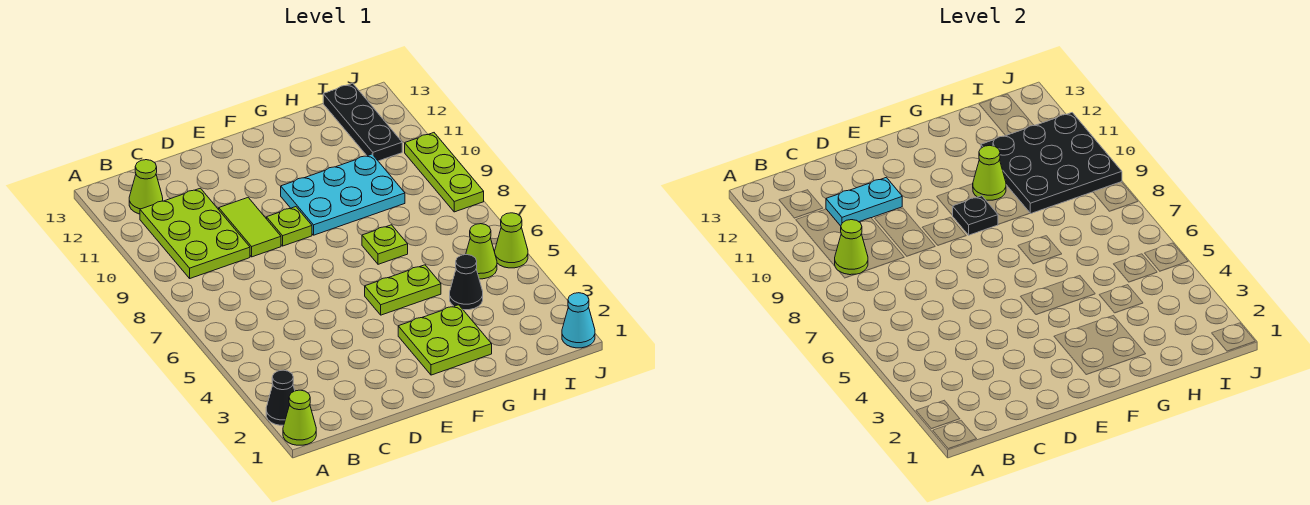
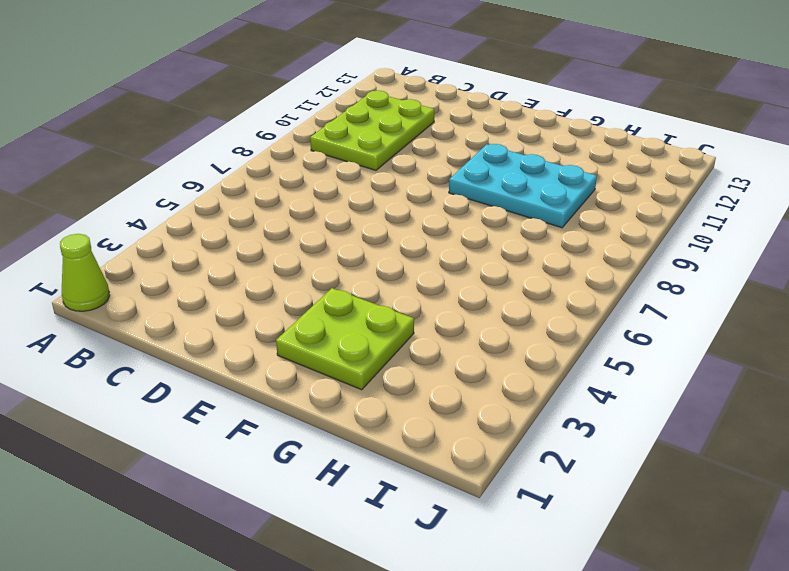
none -> black 1x1 cone [266,370,295,425]
none -> lime 1x1 cone [129,160,163,214]
none -> lime 1x2 tile [219,198,281,257]

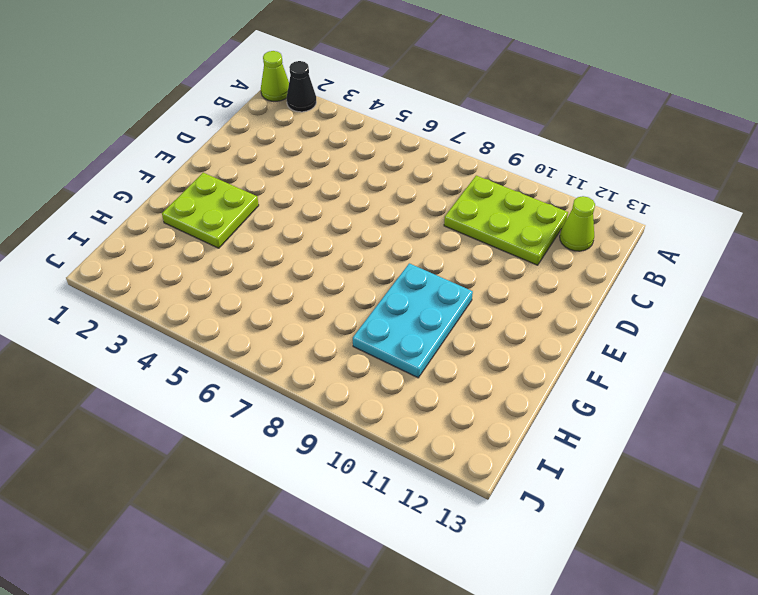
none -> lime 1x2 tile [219,198,281,257]
none -> lime 1x1 plate [267,207,312,246]
none -> lime 1x2 plate [365,265,441,315]

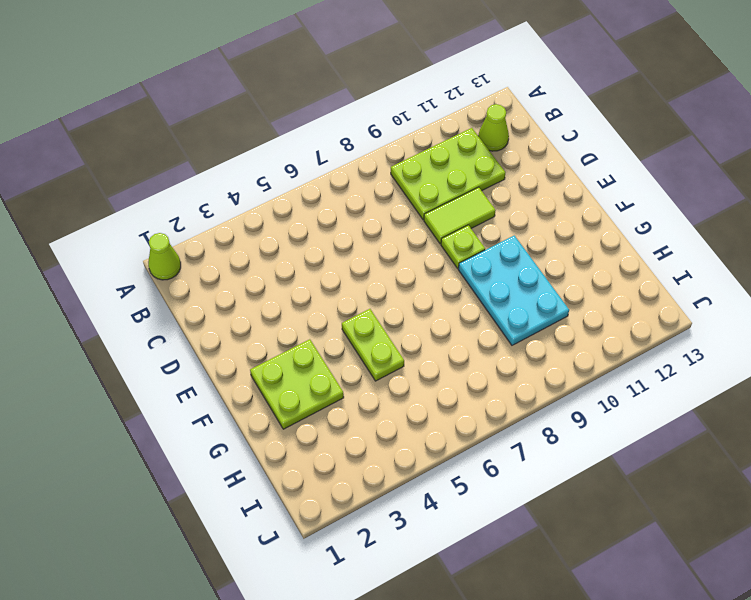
none -> black 1x1 cone [266,370,295,425]
none -> lime 1x1 plate [362,225,408,264]
none -> black 1x1 cone [450,255,483,310]

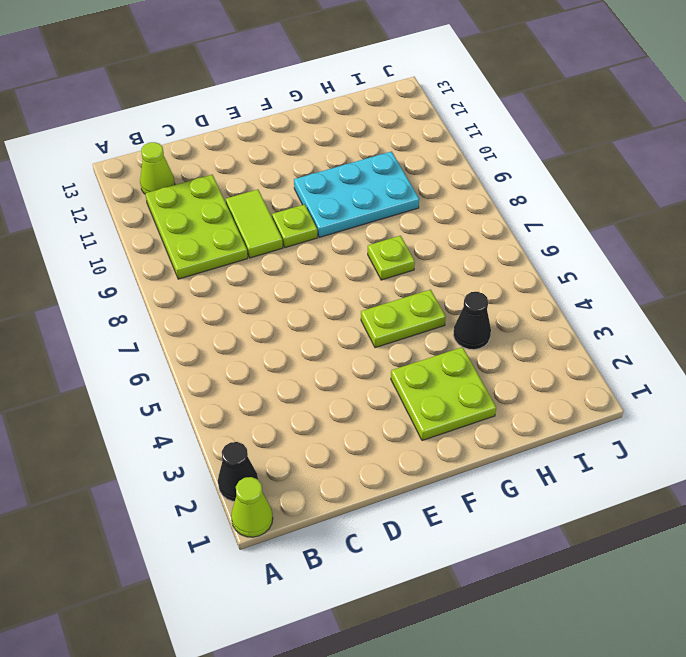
none -> lime 1x1 cone [466,224,497,279]
none -> black 1x3 plate [323,83,402,161]
none -> cyan 1x1 cone [562,293,595,348]

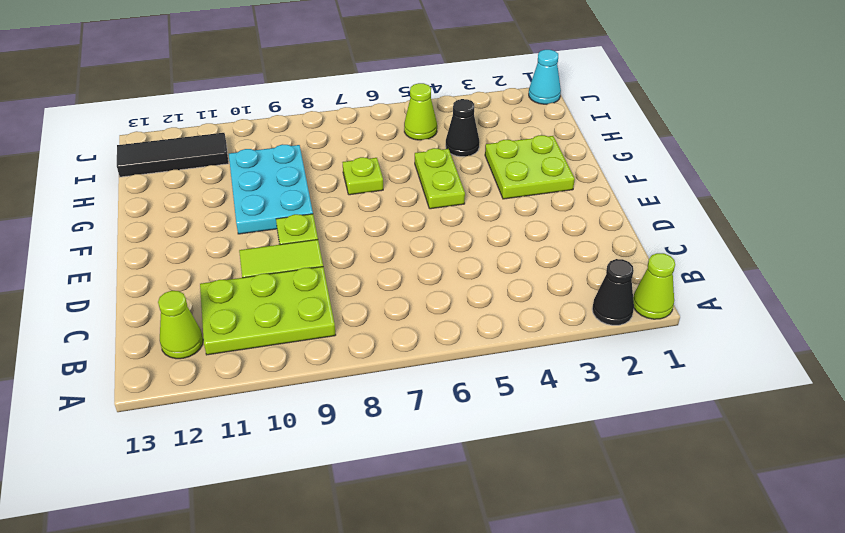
black 1x3 tile [117,133,229,177] -> black 1x3 plate [323,83,402,161]
none -> lime 1x1 cone [495,213,528,268]
none -> lime 1x3 plate [405,133,484,212]
none -> lime 1x1 cone [835,220,868,275]

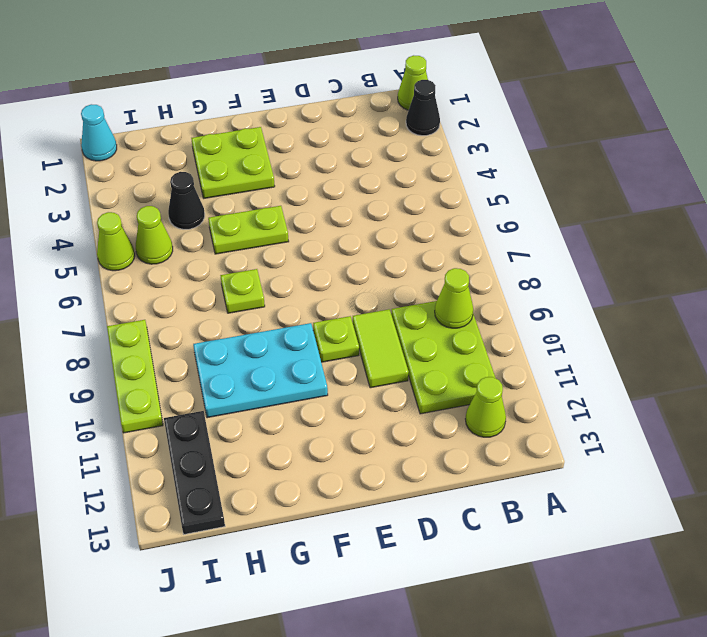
none -> cyan 1x2 plate [826,177,902,226]
none -> black 1x1 plate [952,196,998,235]
none -> lime 1x1 cone [973,145,1006,200]

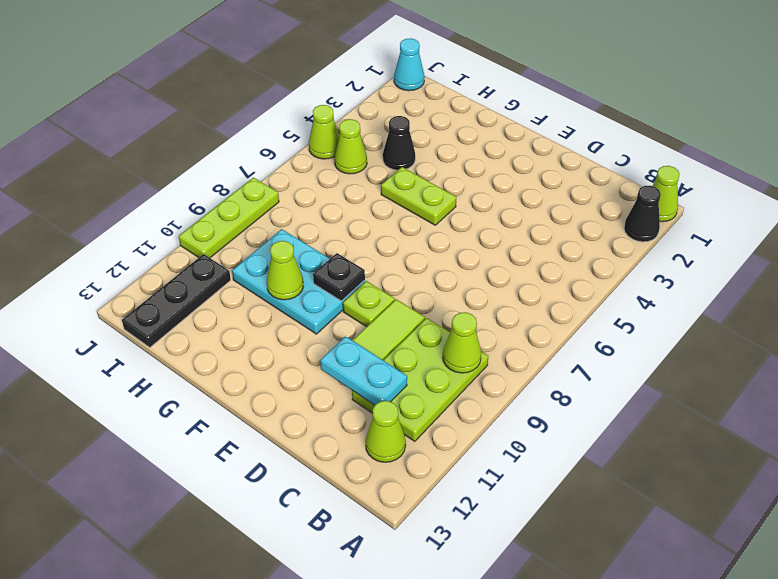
none -> lime 2x2 plate [398,305,492,375]
none -> lime 1x1 plate [362,225,408,264]
none -> black 3x3 plate [981,113,1122,214]

